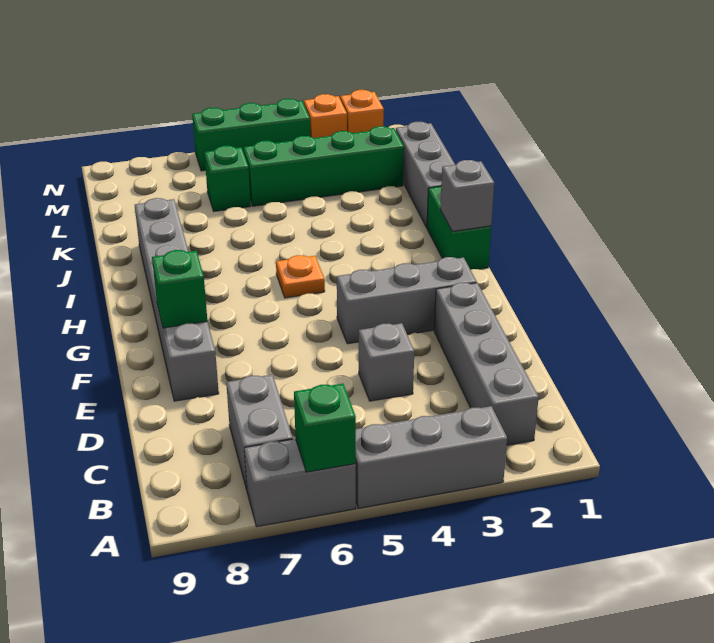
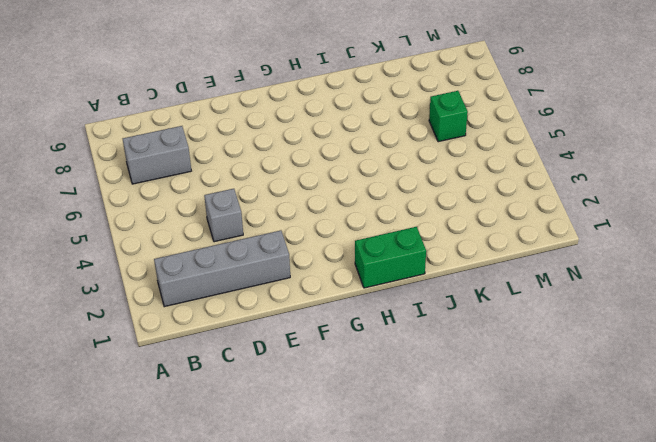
none -> grey 1x3 brick [356,406,507,508]
none -> grey 1x2 brick [244,439,356,527]
none -> grey 1x6 brick [135,198,219,401]

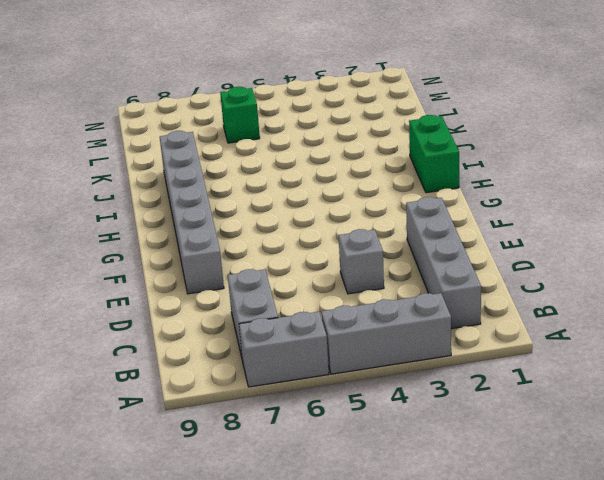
none -> grey 1x3 brick [337,257,477,344]
none -> orange 1x1 plate [276,255,325,298]
none -> grey 1x3 brick [396,122,455,228]

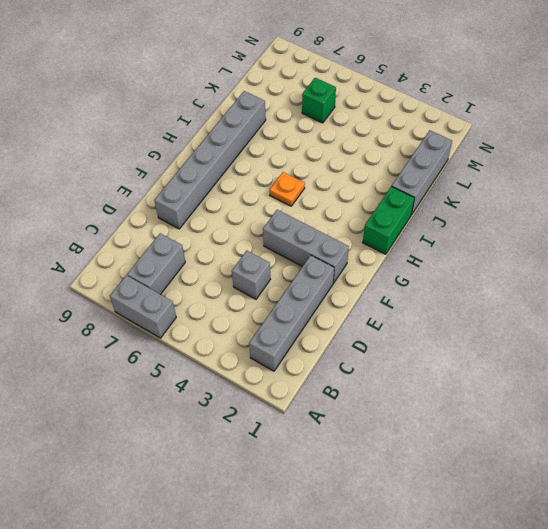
none -> grey 1x3 brick [356,406,507,508]
none -> green 1x4 brick [244,126,404,206]
none -> orange 1x1 brick [340,90,384,133]

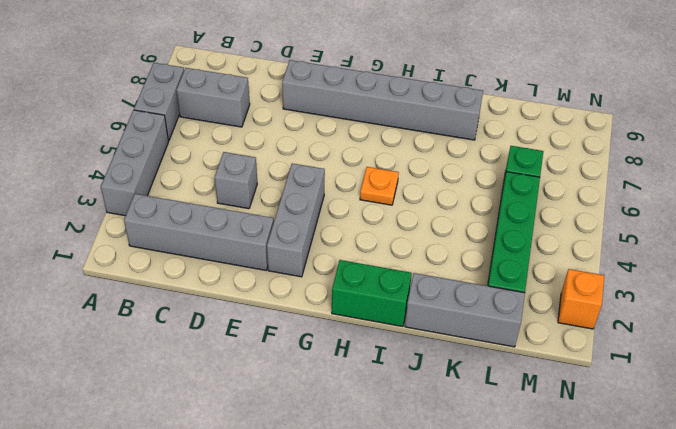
none -> orange 1x1 brick [304,94,347,138]
none -> green 1x3 brick [192,99,310,171]
none -> green 1x1 brick [294,384,356,472]

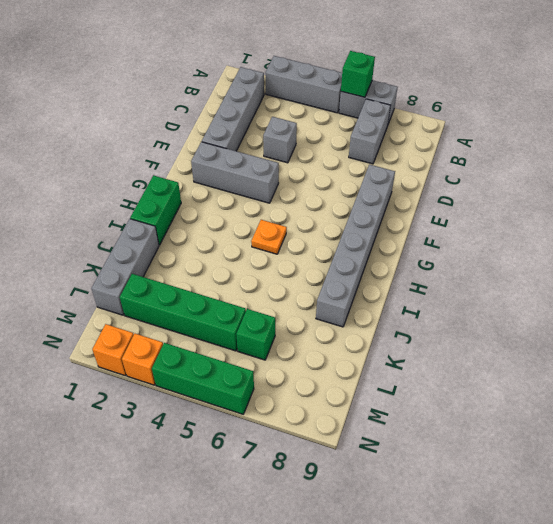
none -> green 1x1 brick [152,250,207,328]
none -> grey 1x1 brick [440,160,494,231]

